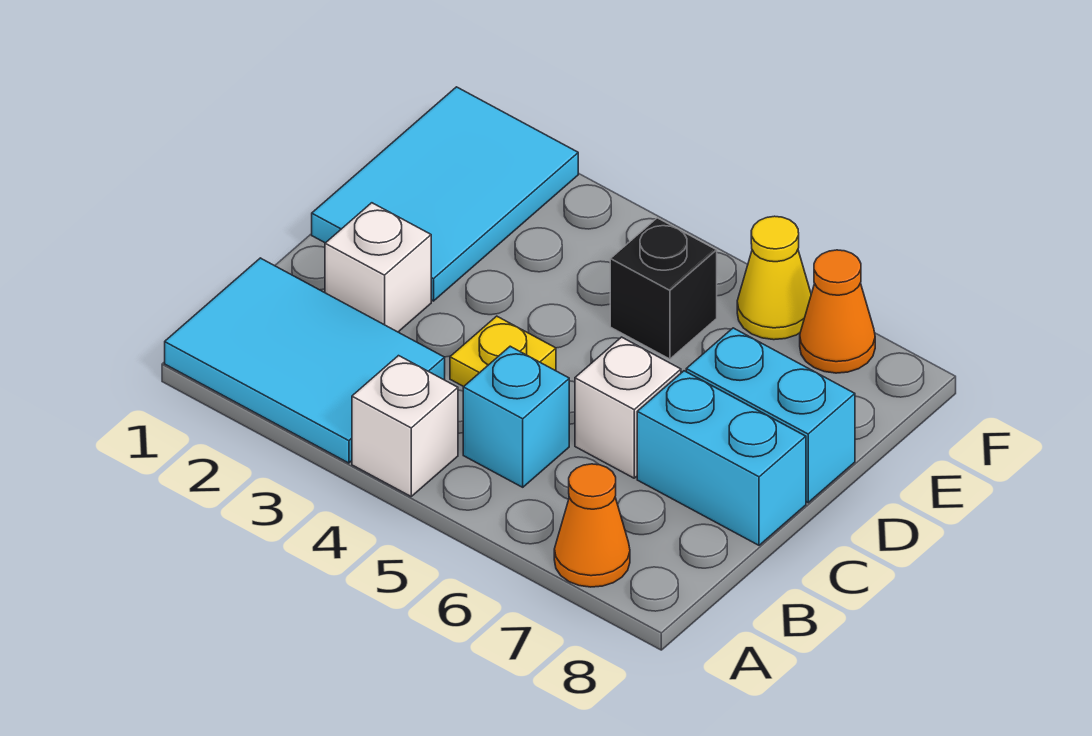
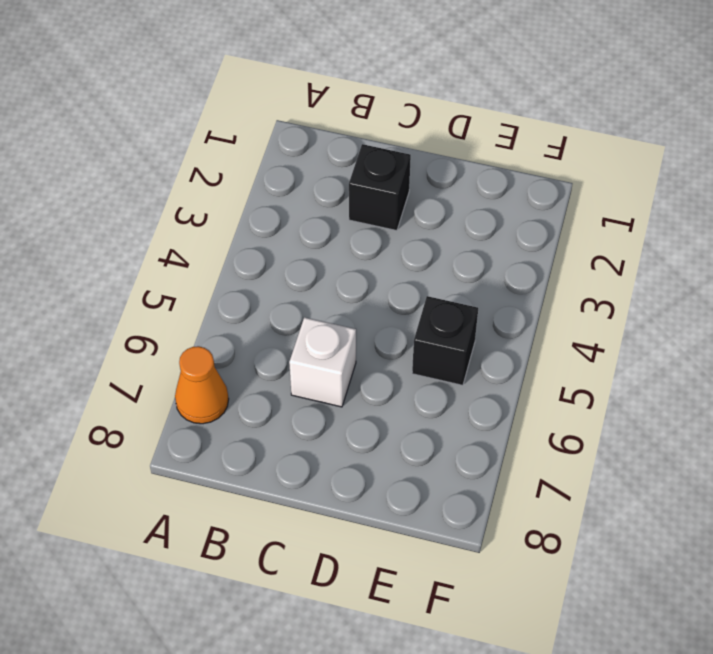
black 1x1 brick [349,144,411,231] -> white 1x1 brick [325,203,431,332]
none -> cyan 2x3 tile [165,258,445,463]
none -> white 1x1 brick [352,356,458,496]
none -> cyan 1x1 brick [463,346,569,487]

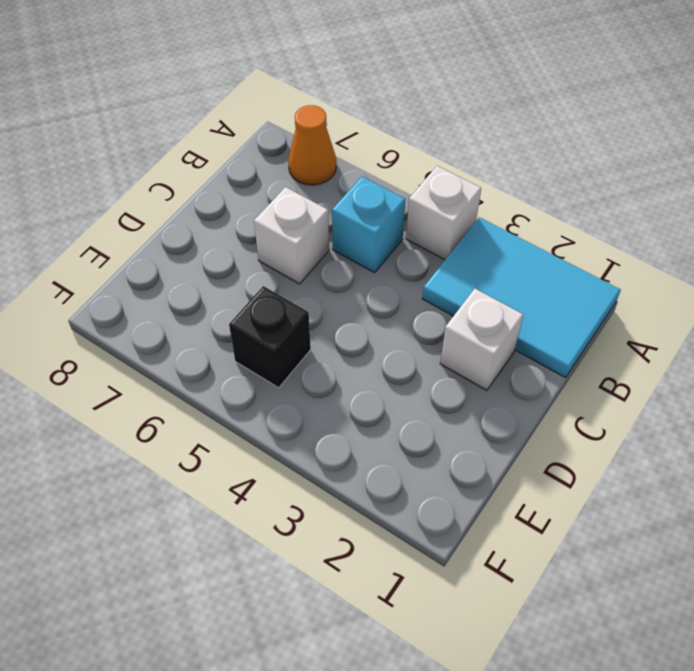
none -> yellow 1x1 plate [450,316,556,387]
none -> cyan 1x2 brick [637,371,806,545]
none -> cyan 2x3 tile [312,87,578,301]

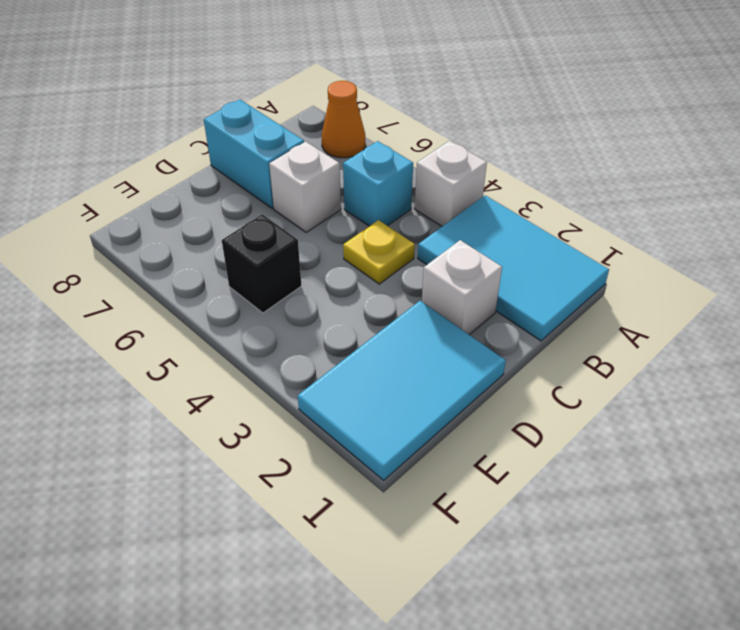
none -> cyan 1x2 brick [686,328,855,503]
none -> yellow 1x1 cone [737,216,811,340]
none -> orange 1x1 cone [800,250,875,373]

